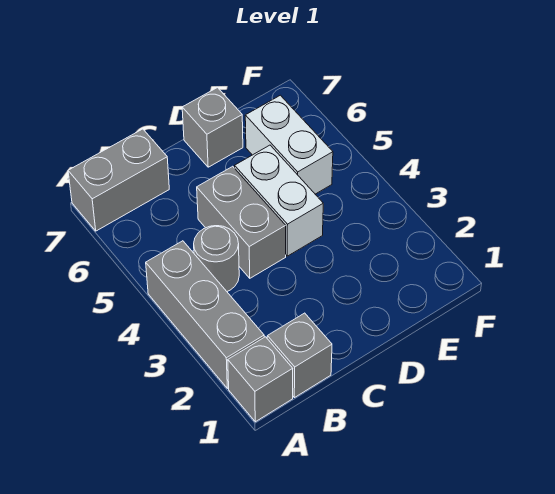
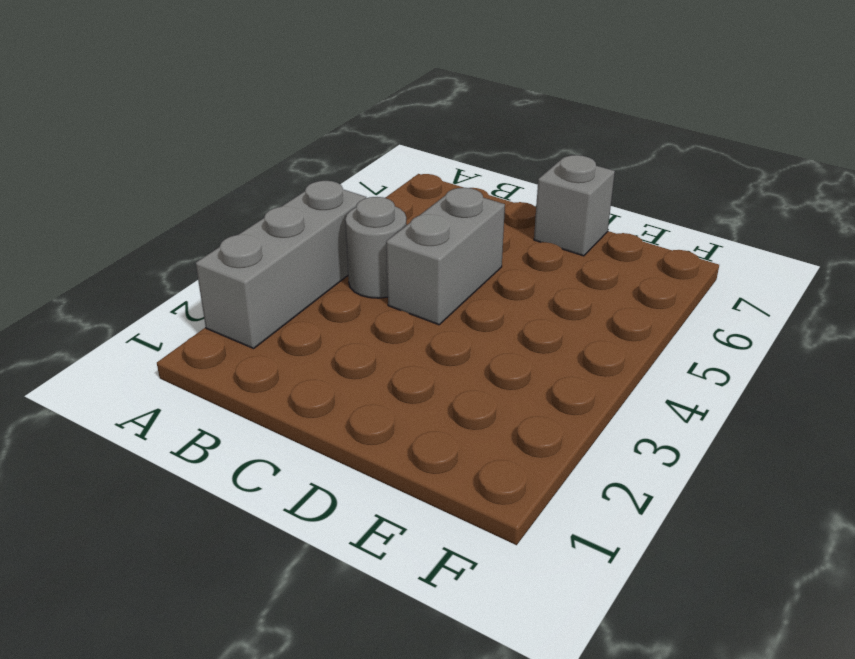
none -> grey 1x1 brick [228,337,293,422]
none -> grey 1x2 brick [68,129,169,231]

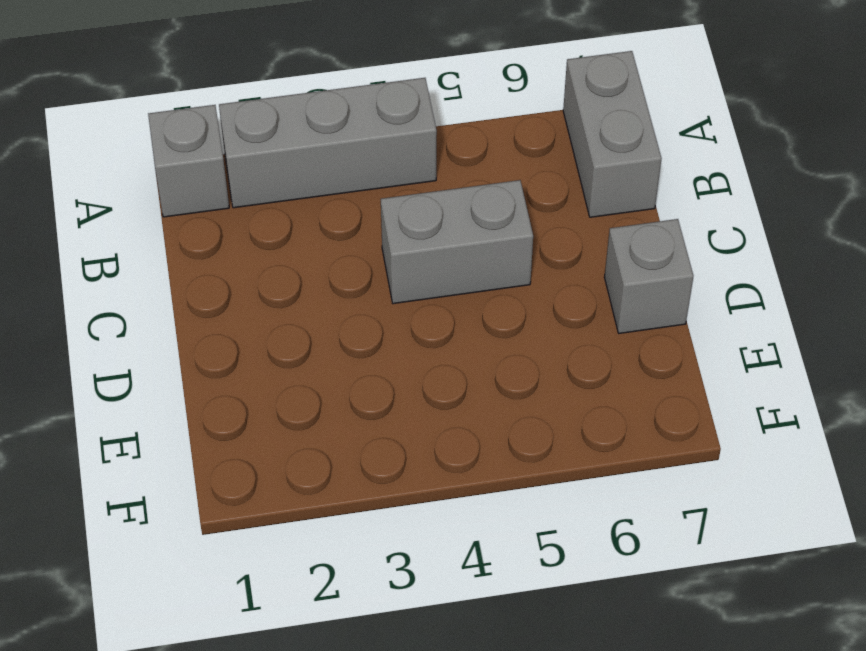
none -> grey 1x1 brick [267,313,332,398]
none -> grey 1x1 round brick [194,226,239,291]

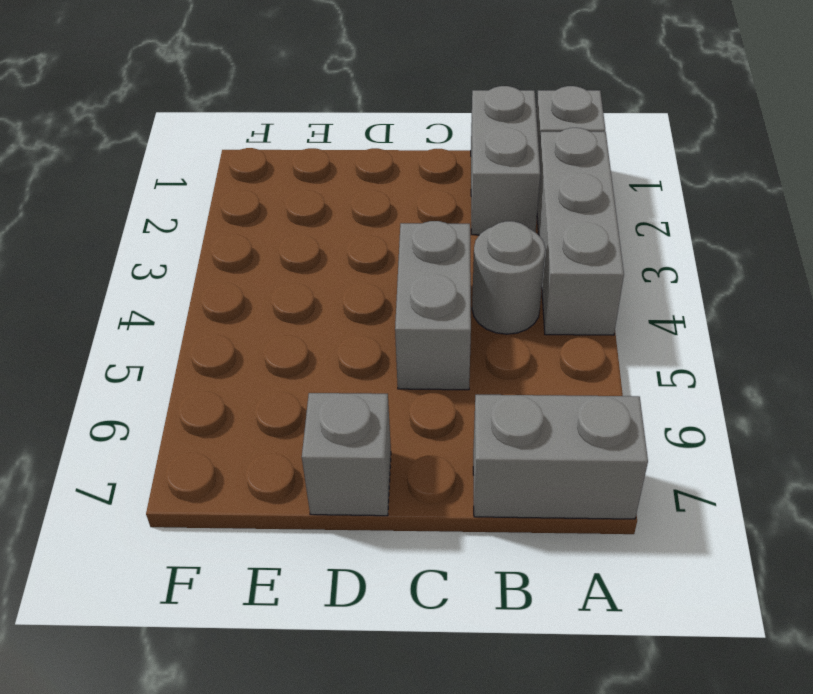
grey 1x2 brick [471,86,540,235] -> grey 1x1 brick [267,313,332,398]
none -> white 1x2 brick [235,145,323,256]
none -> white 1x2 brick [245,95,333,194]

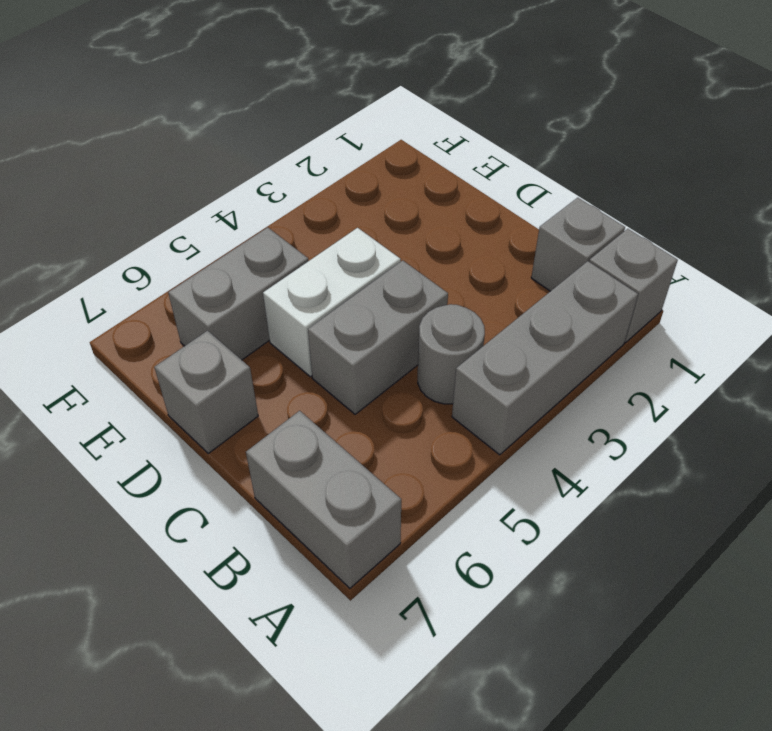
grey 1x2 brick [168,227,308,360] -> white 1x2 brick [245,95,333,194]

